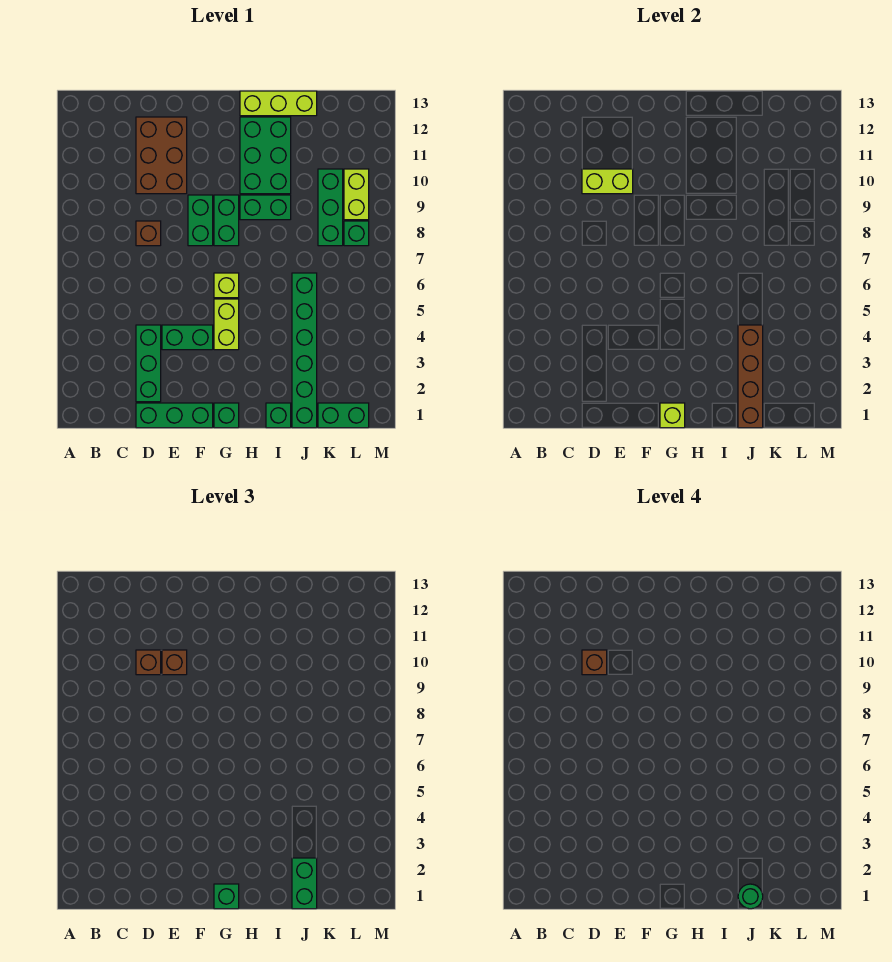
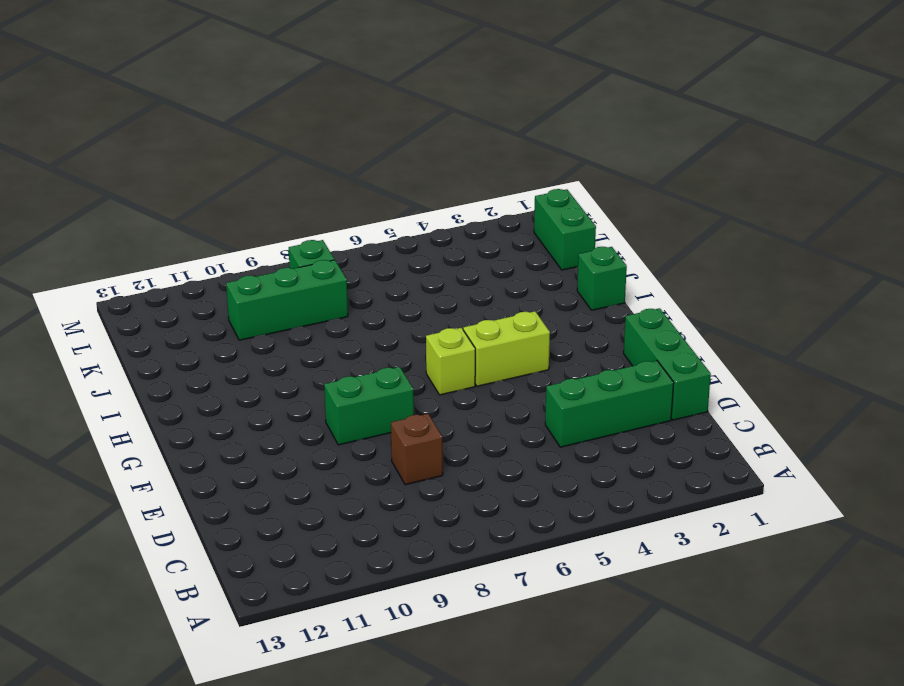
none -> brown 2x3 brick [136,117,187,194]
none -> green 1x2 brick [162,325,213,350]
none -> green 1x1 brick [214,403,239,428]

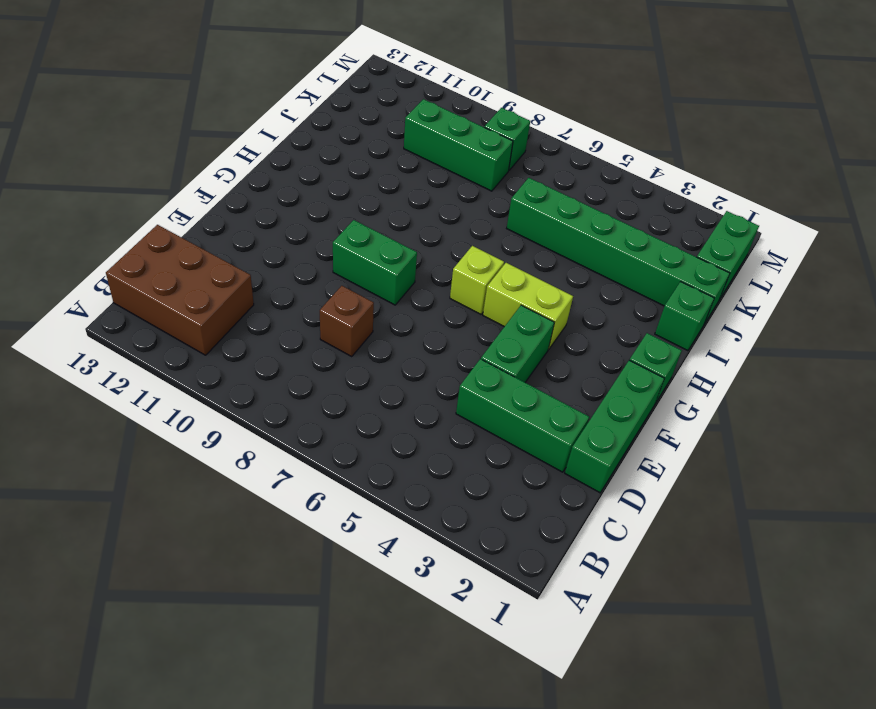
brown 2x3 brick [106,225,254,355] -> brown 2x3 brick moved to [136,117,187,194]
none -> green 1x2 brick [214,195,239,246]
none -> green 1x2 brick [240,195,291,220]
none -> green 2x3 brick [240,117,291,194]

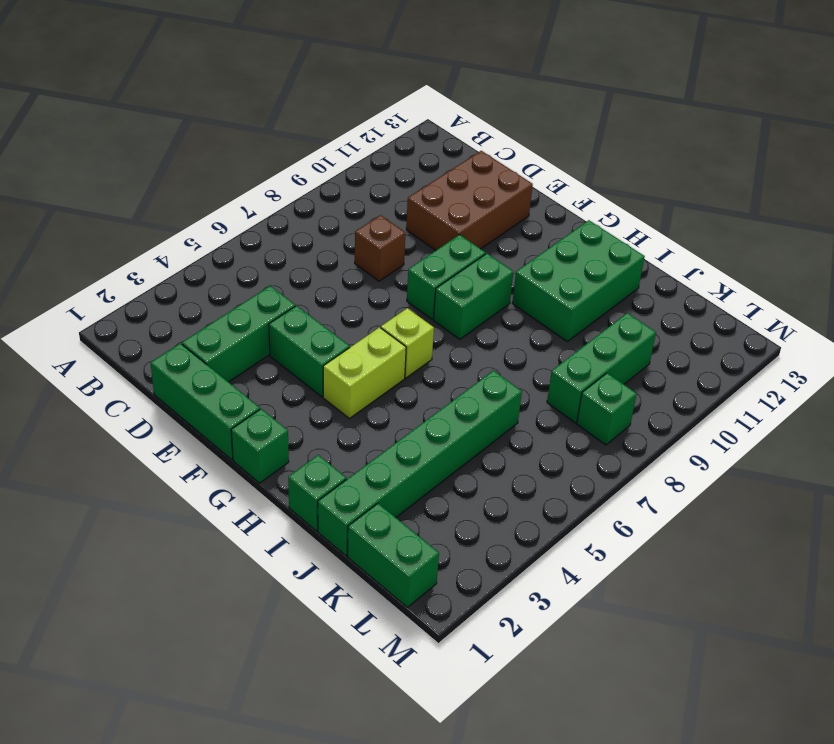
none -> green 1x2 brick [240,195,291,220]
none -> lime 1x3 brick [240,91,317,116]
none -> lime 1x2 brick [344,169,369,220]

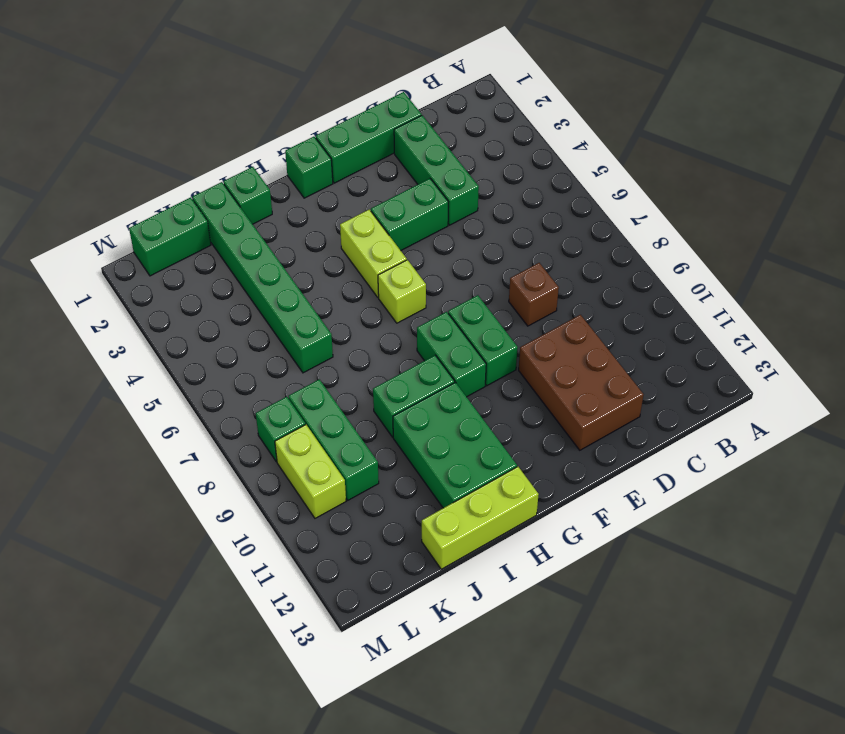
none -> lime 1x2 brick [582,169,633,194]
none -> lime 1x1 brick [660,403,685,428]
none -> brown 1x4 brick [738,325,763,428]

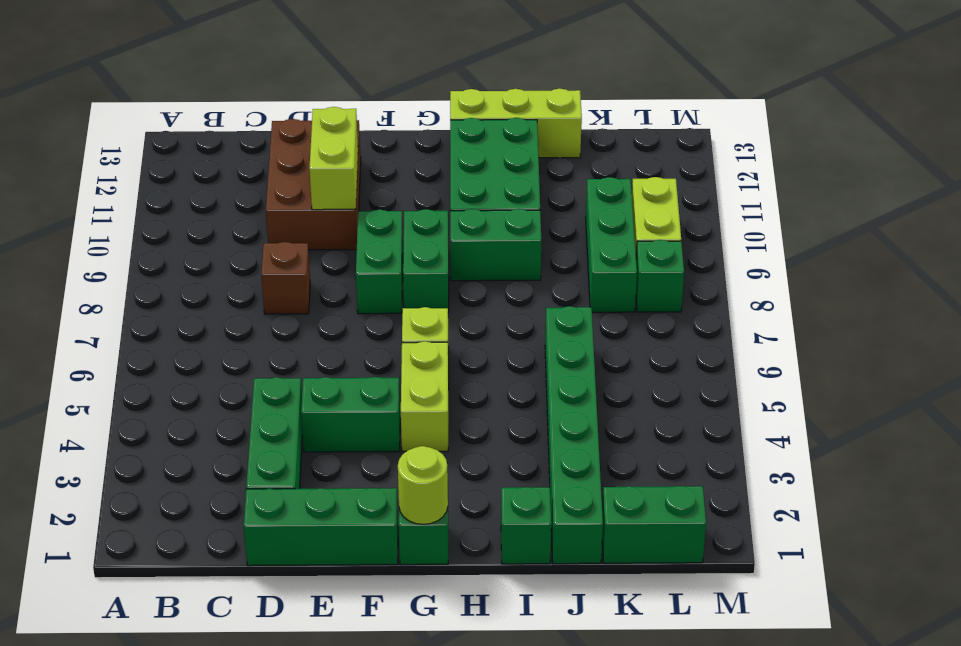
lime 1x2 brick [309,107,358,210] -> lime 1x2 brick turned to [582,169,633,194]
lime 1x1 round brick [398,446,448,524] -> lime 1x1 brick [660,403,685,428]
none -> brown 1x4 brick [738,325,763,428]
none -> brown 1x1 brick [136,650,161,675]
none -> brown 1x1 brick [162,650,187,675]

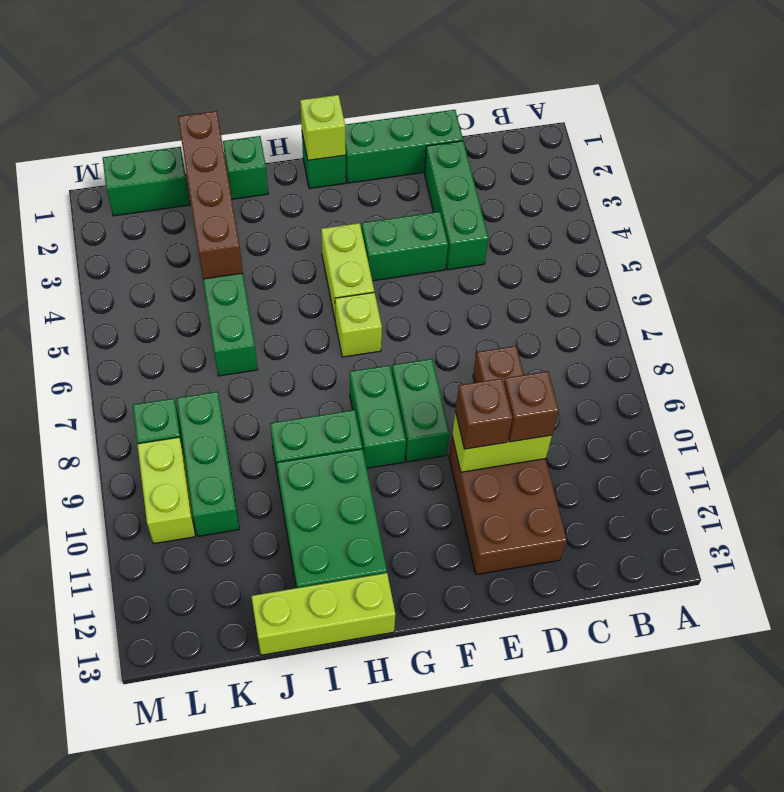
none -> green 1x1 brick [214,884,239,909]
none -> green 1x2 brick [292,858,317,909]
none -> brown 1x1 brick [582,650,607,675]

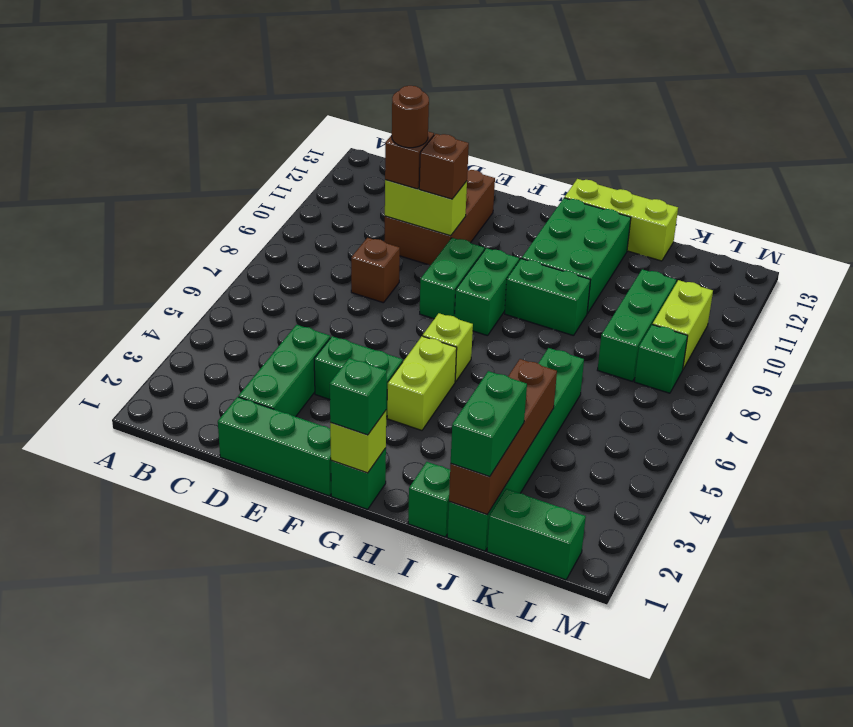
brown 1x1 round brick [392,86,429,148] -> brown 1x1 brick [582,650,607,675]
none -> green 1x1 round brick [738,884,763,909]

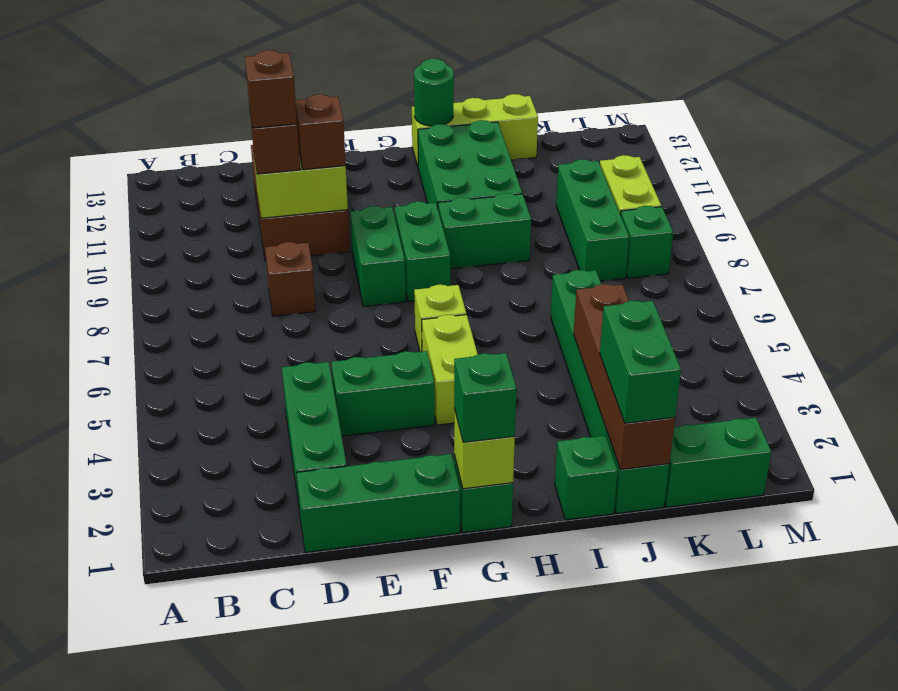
green 1x1 round brick [414,59,454,126] -> green 1x1 round brick moved to [738,884,763,909]

